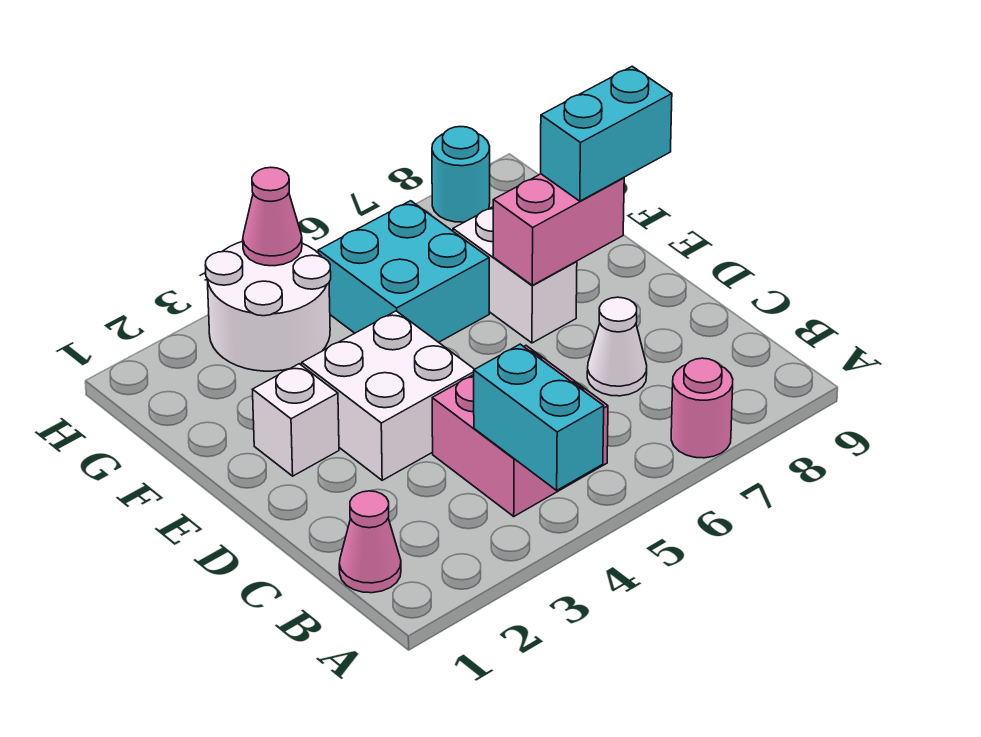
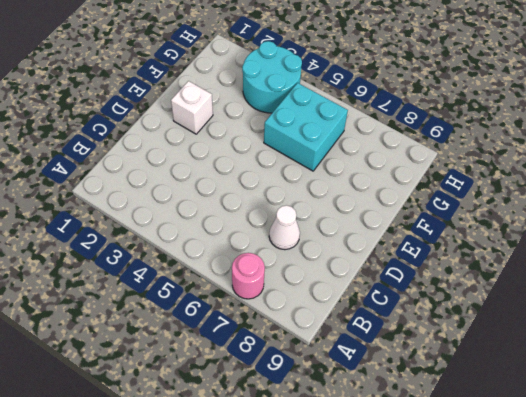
cyan 2x2 round brick [242,41,302,113] -> white 2x2 round brick [205,241,331,371]
none -> pink 1x1 cone [339,491,401,593]
none -> pink 2x2 brick [432,346,608,516]
none -> white 2x2 brick [302,311,474,480]

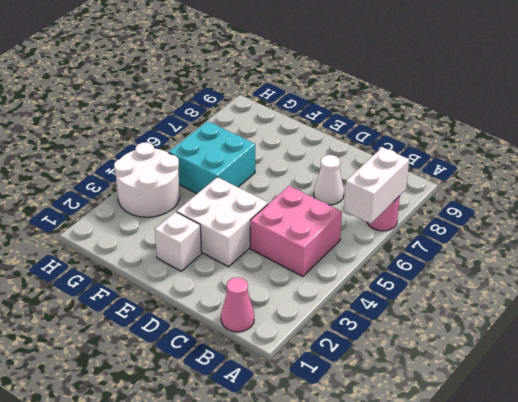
white 1x2 brick [344,147,409,224] -> white 1x2 brick turned to [453,207,577,343]
none -> cyan 1x1 round brick [432,127,490,222]
none -> cyan 1x2 brick [474,344,604,490]
none -> pink 1x2 brick [493,174,624,285]

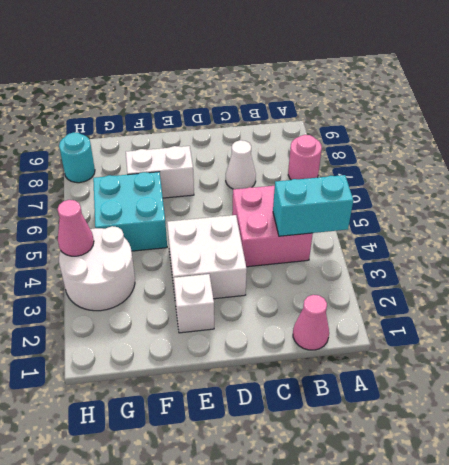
none -> pink 1x2 brick [493,174,624,285]
none -> cyan 1x2 brick [541,66,672,201]

